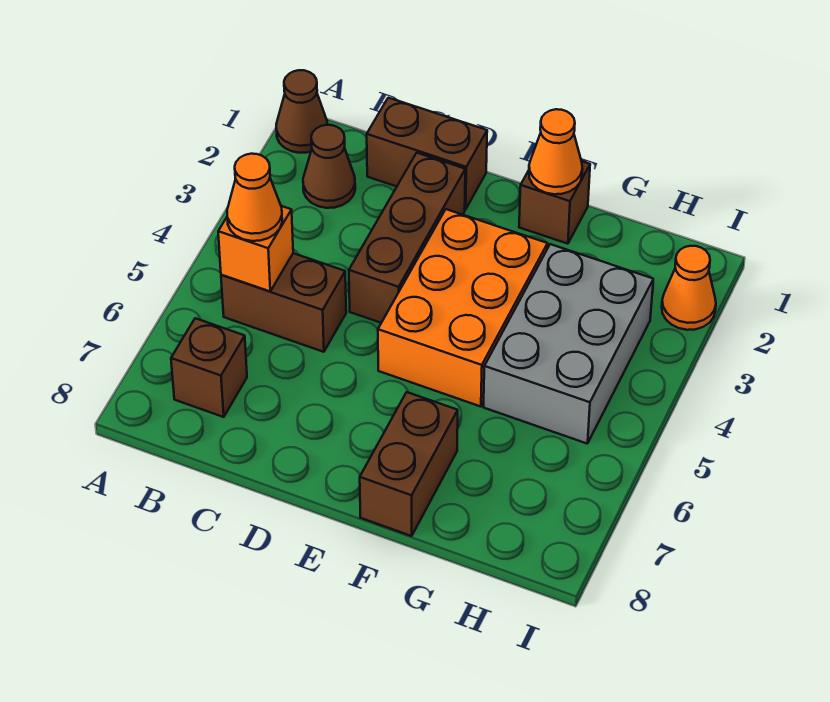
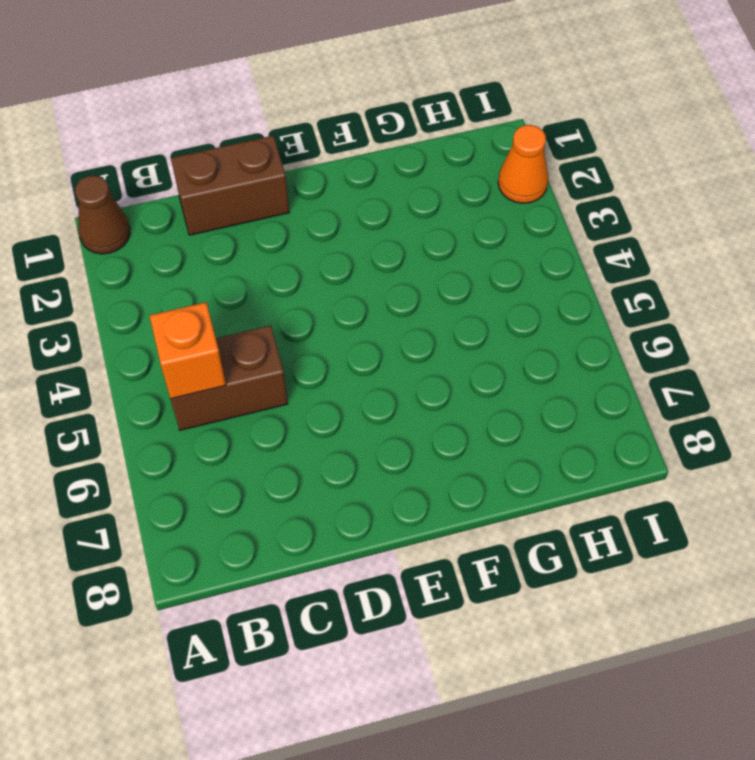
none -> brown 1x1 cone [303,125,355,208]
none -> brown 1x1 brick [171,318,247,417]
none -> brown 1x3 brick [349,153,465,323]

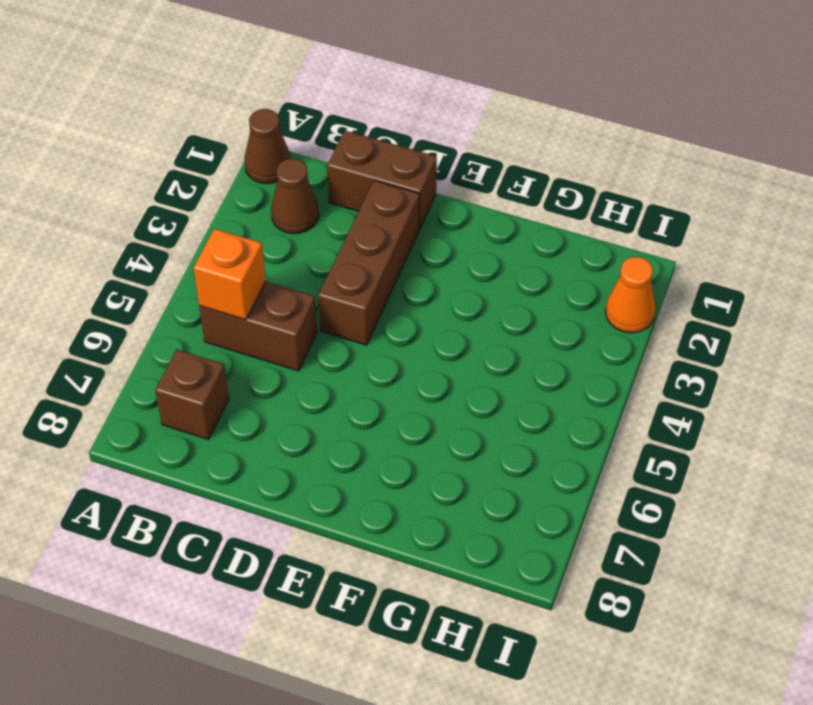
none -> orange 2x3 brick [378,209,548,407]
none -> brown 1x1 brick [519,161,590,244]
none -> brown 1x2 brick [360,392,458,536]

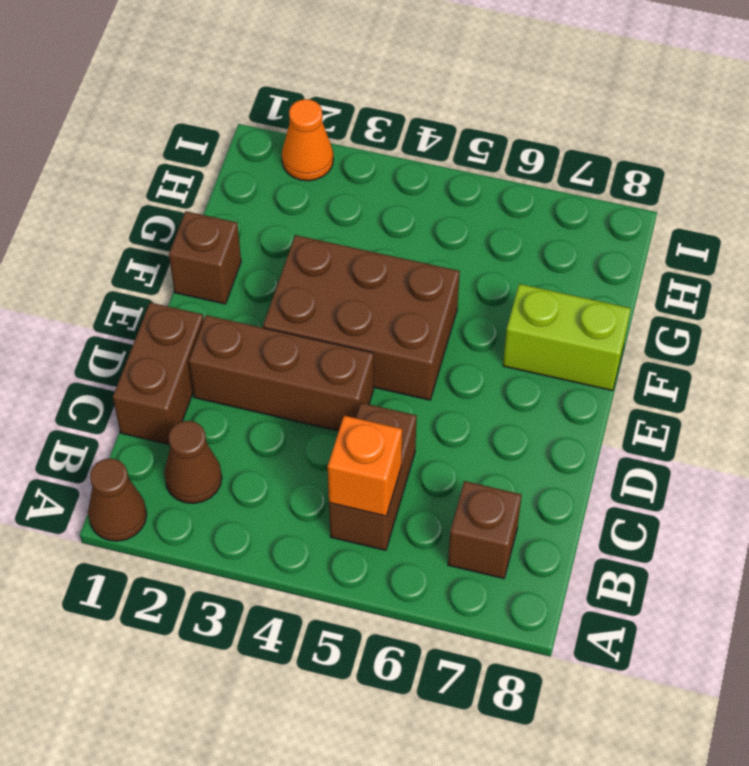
brown 2x3 brick [263,235,460,400] -> orange 2x3 brick [378,209,548,407]
lime 1x2 brick [503,284,631,391] -> brown 1x2 brick [360,392,458,536]
none -> grey 2x3 brick [484,244,653,444]
none -> orange 1x1 cone [529,109,582,194]
none -> orange 1x1 cone [227,154,282,241]

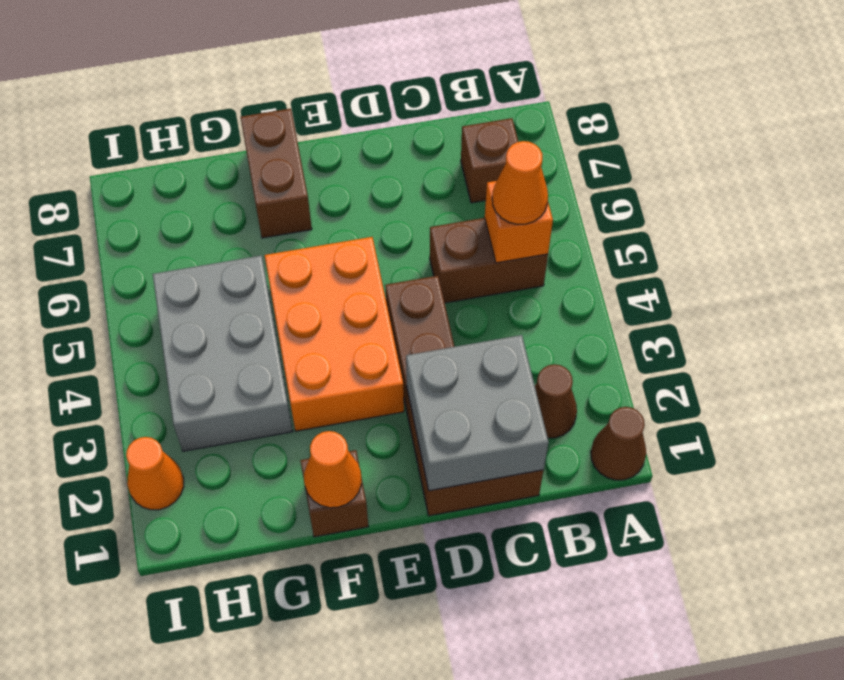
grey 2x2 brick [406,335,549,491] -> none

